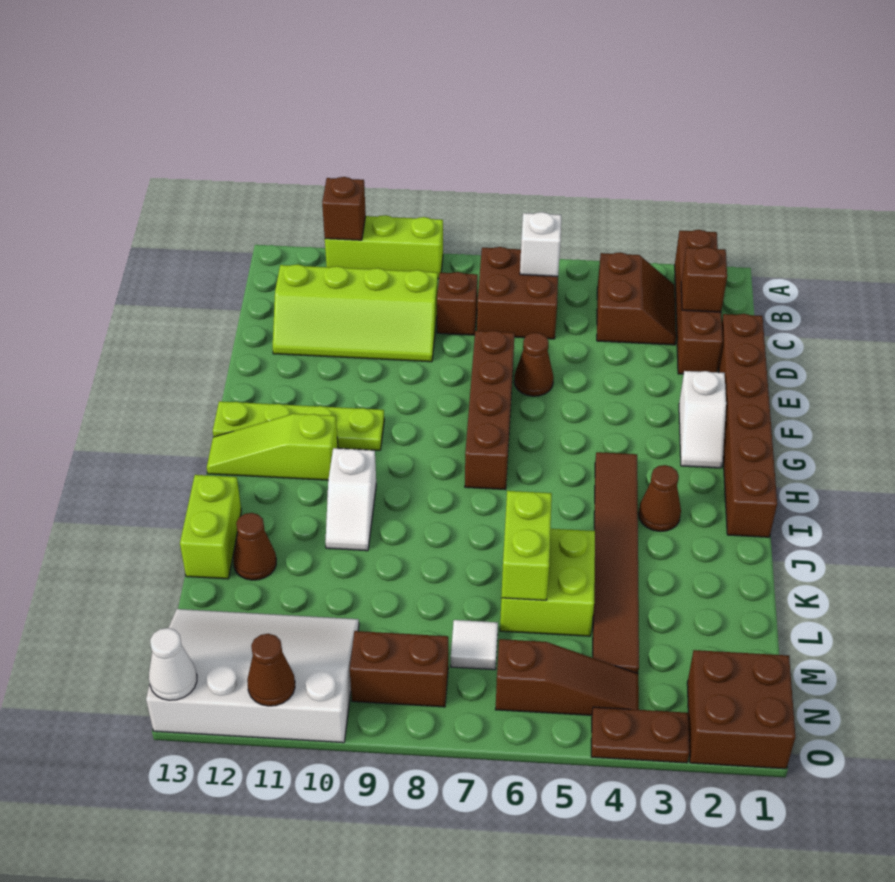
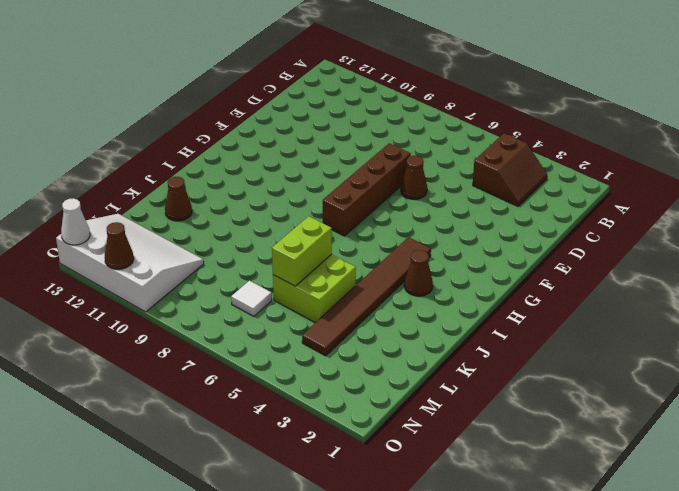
none -> brown 1x4 brick [675,230,723,374]
none -> lime 1x3 brick [325,215,443,279]
none -> brown 2x2 brick [477,247,558,339]
none -> brown 1x1 brick [437,272,478,335]

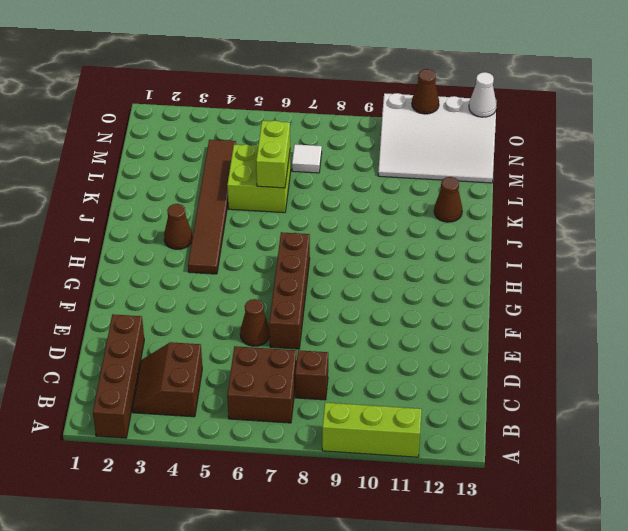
none -> lime 2x4 slope [273,264,438,362]
none -> brown 1x6 brick [718,314,777,537]
none -> white 1x2 slope [679,371,726,468]
none -> lime 1x4 plate [213,401,384,450]

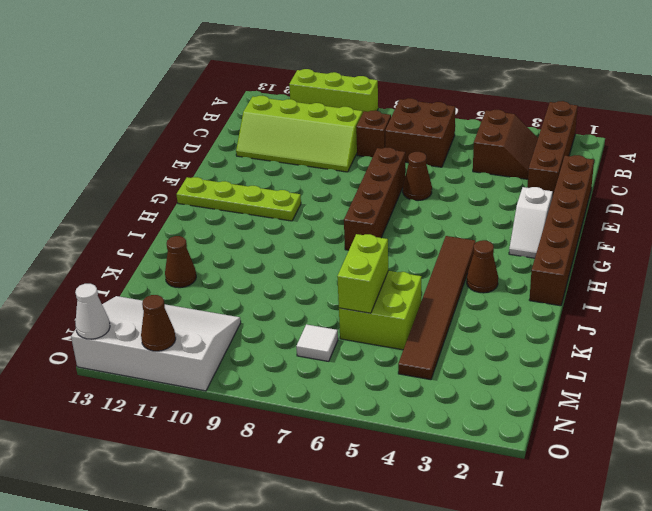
none -> lime 1x3 slope [207,414,338,480]
none -> white 1x2 slope [325,448,376,551]
none -> lime 1x2 brick [180,475,241,579]
none -> brown 2x2 brick [687,650,795,769]

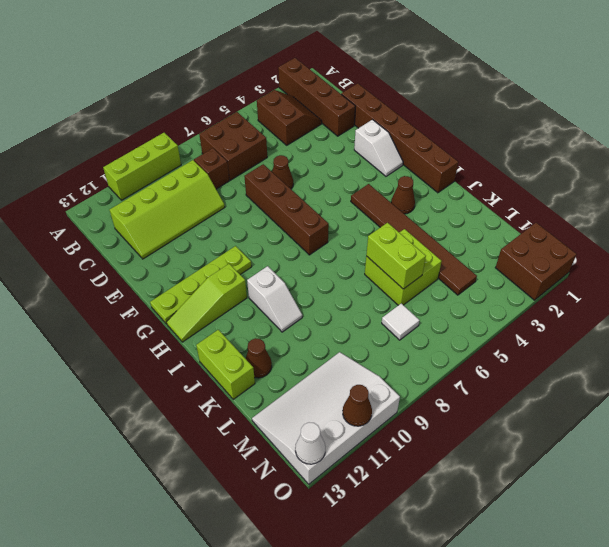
none -> brown 1x3 slope [495,639,639,715]
none -> brown 1x2 brick [350,631,448,707]
none -> brown 1x2 plate [591,707,690,763]
none -> brown 1x1 brick [322,177,366,240]

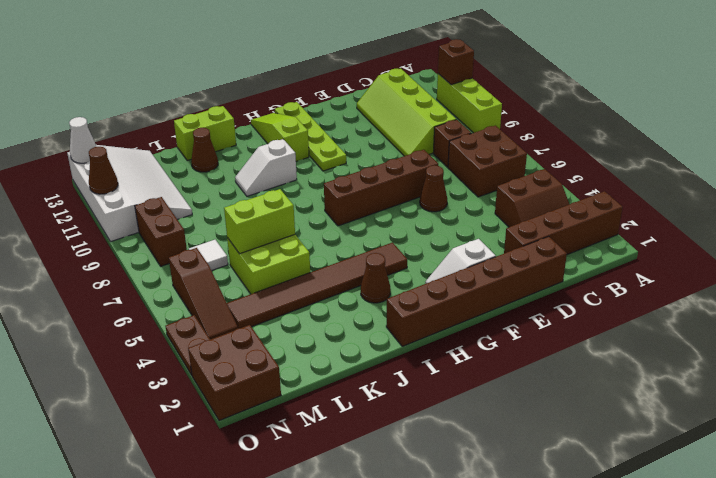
none -> white 1x1 brick [520,212,561,276]
none -> brown 1x1 brick [681,247,727,312]

